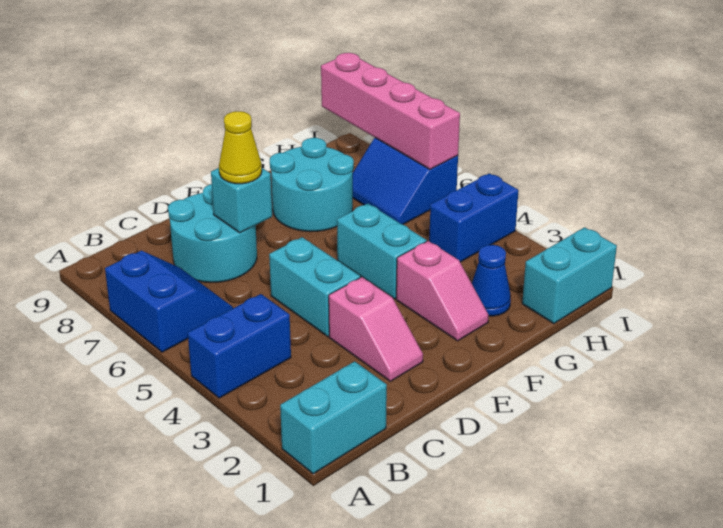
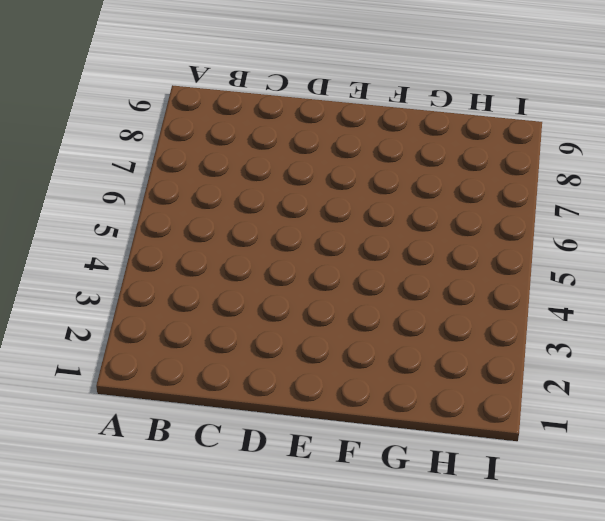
none -> cyan 1x2 brick [280,361,387,474]
none -> blue 1x2 brick [188,294,291,398]
none -> blue 2x2 slope [105,251,233,352]

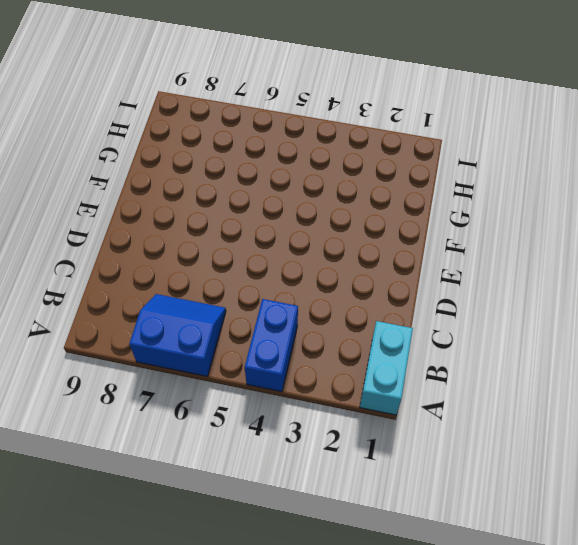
none -> cyan 2x2 round brick [168,184,257,282]
none -> pink 1x2 slope [329,277,423,381]
none -> cyan 1x2 brick [269,237,360,337]

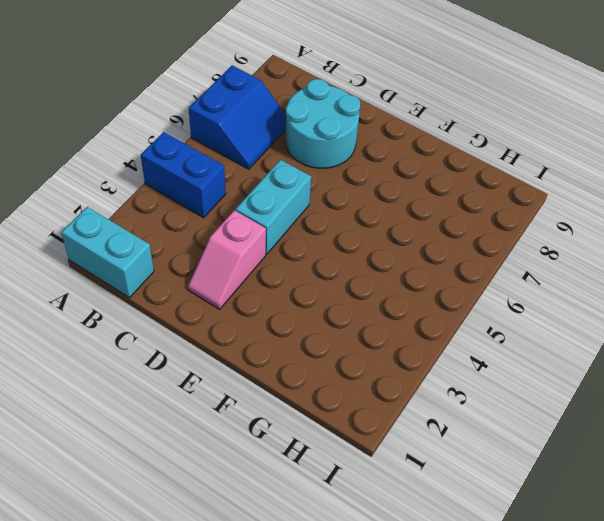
none -> pink 1x2 slope [396,241,489,341]
none -> cyan 1x2 brick [337,204,427,299]
none -> cyan 2x2 round brick [270,138,354,232]

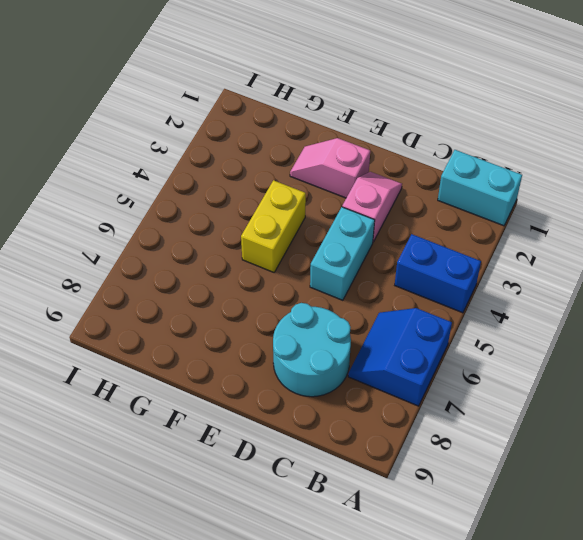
pink 1x2 slope [290,138,370,198] -> pink 1x2 slope turned to [396,241,489,341]
yellow 1x2 brick [241,180,306,272] -> cyan 1x2 brick [337,204,427,299]
none -> cyan 2x2 round brick [270,138,354,232]
none -> blue 1x1 cone [472,245,511,316]
none -> cyan 1x2 brick [522,227,617,324]

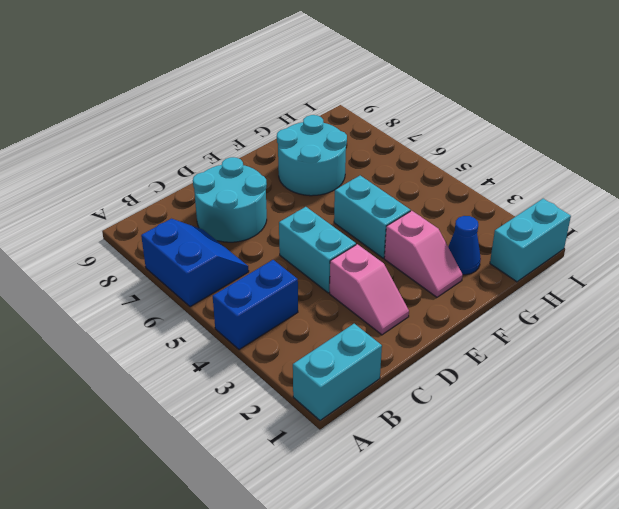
none -> blue 1x2 brick [429,173,518,262]
none -> blue 2x2 slope [353,138,458,224]
none -> cyan 1x1 brick [211,168,272,233]

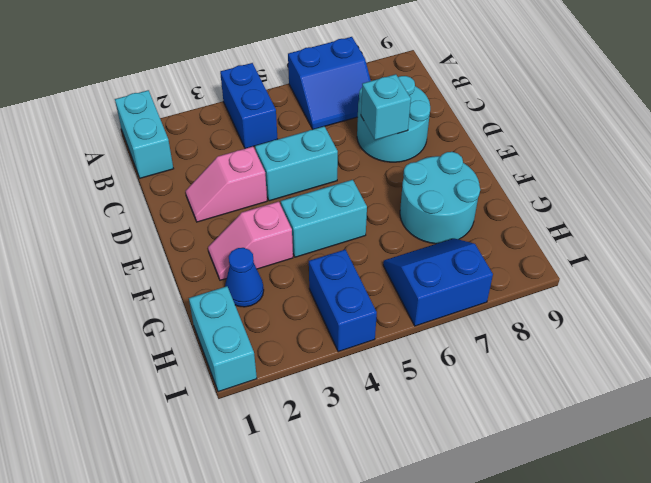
none -> pink 1x4 brick [321,53,460,170]
none -> yellow 1x1 cone [219,111,262,184]

